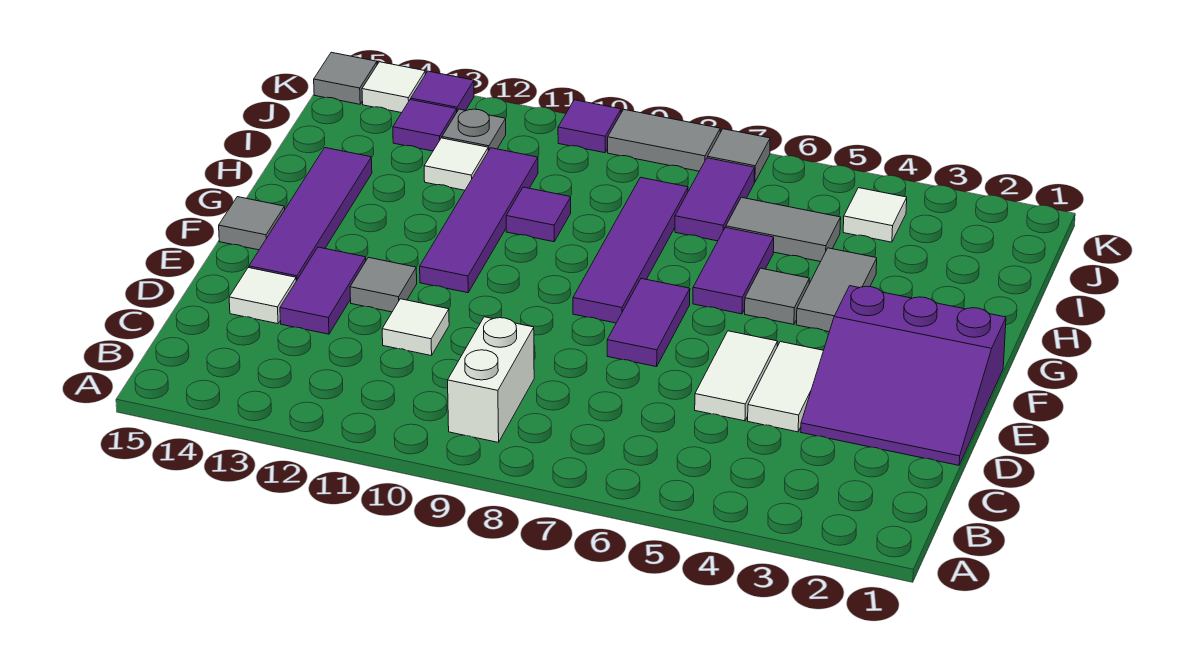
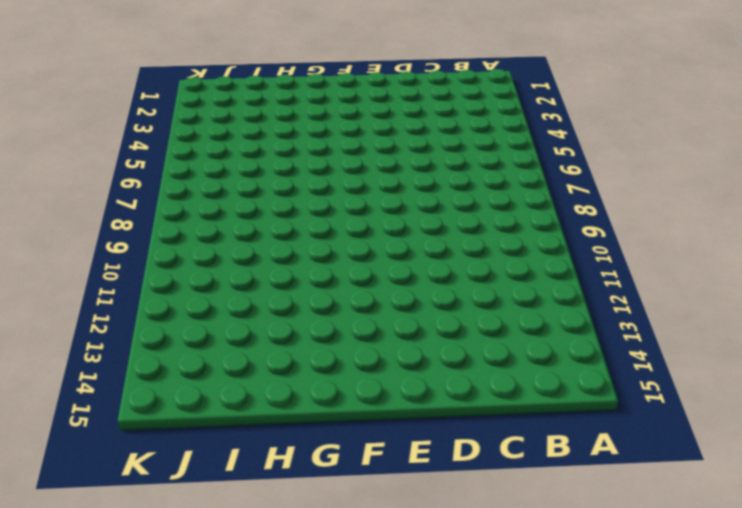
none -> white 1x2 brick [448,317,534,442]
none -> purple 3x3 slope [801,286,1006,465]
none -> white 1x2 tile [748,342,823,432]

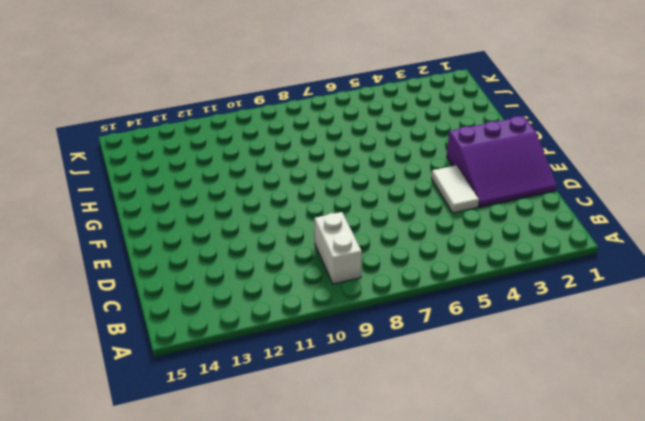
none -> white 1x2 tile [695,331,778,421]
none -> white 1x1 tile [382,299,449,356]
none -> purple 1x2 tile [280,247,366,334]

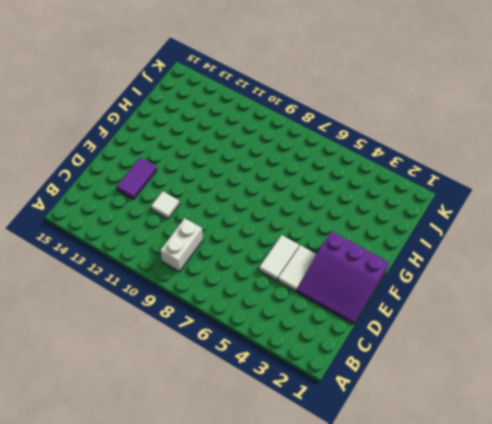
none -> white 1x1 tile [229,268,296,324]
none -> purple 1x2 tile [607,279,690,367]
none -> grey 1x1 tile [350,257,417,312]

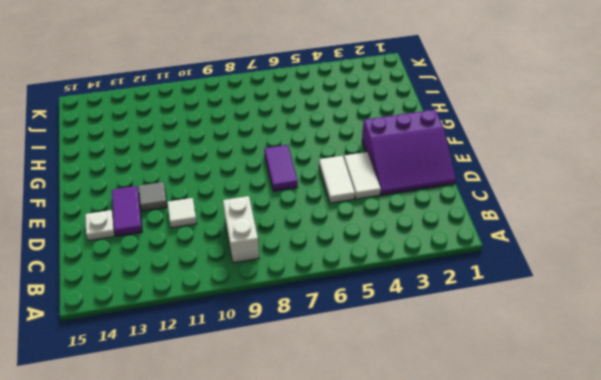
white 1x1 plate [85,210,115,241] -> white 1x1 tile [229,268,296,324]
none -> purple 1x4 tile [249,148,372,281]
none -> purple 1x4 tile [573,177,688,323]
none -> purple 1x4 tile [420,148,538,293]

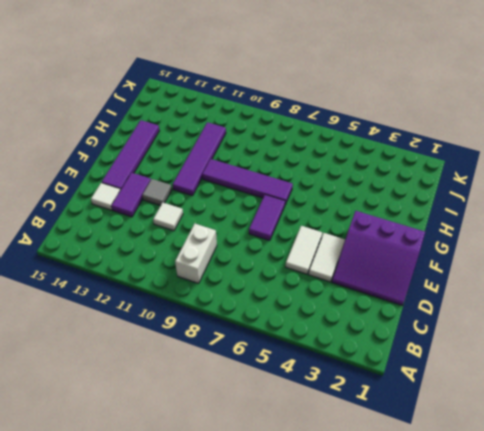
purple 1x4 tile [202,159,293,204] -> purple 1x4 tile turned to [573,177,688,323]
none -> grey 1x1 tile [219,197,285,250]
none -> grey 1x2 tile [796,248,877,332]
none -> grey 1x1 tile [745,268,809,324]

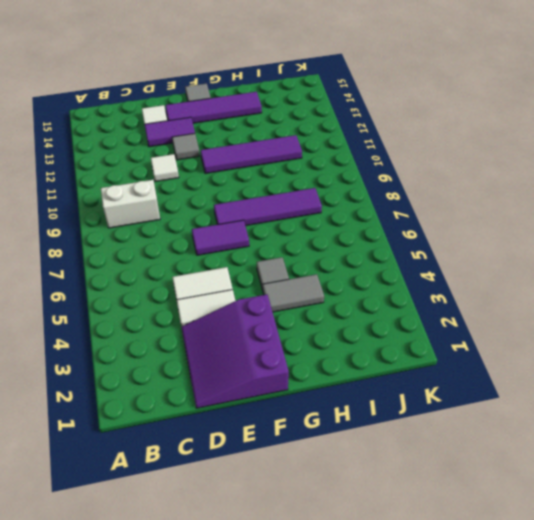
none -> purple 1x2 tile [693,227,774,314]
none -> purple 1x1 tile [506,187,571,242]
none -> grey 1x2 tile [726,197,841,262]

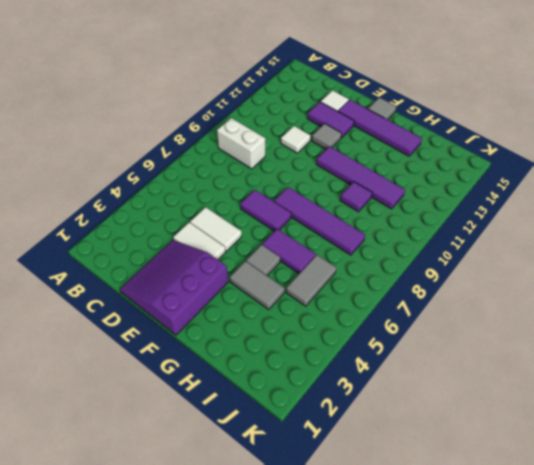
none -> purple 1x2 tile [675,158,755,241]
none -> white 1x1 tile [424,138,488,190]
none -> white 1x1 tile [843,188,907,242]

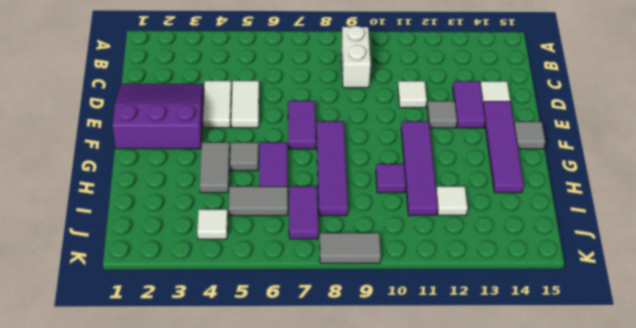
none -> grey 1x1 plate [442,109,506,151]
none -> purple 1x1 tile [393,100,457,151]
none -> grey 1x1 tile [707,129,770,182]

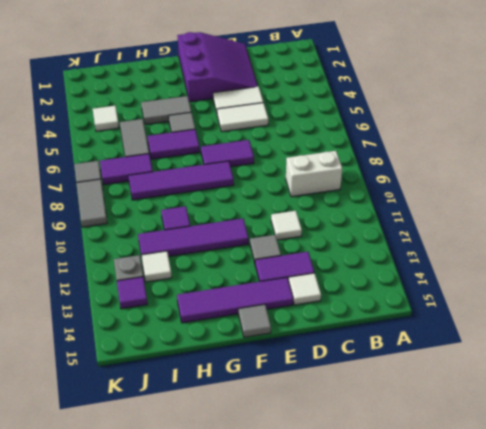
none -> purple 1x1 tile [558,100,621,153]
none -> purple 1x1 tile [411,71,474,111]
none -> white 1x1 tile [362,62,425,113]

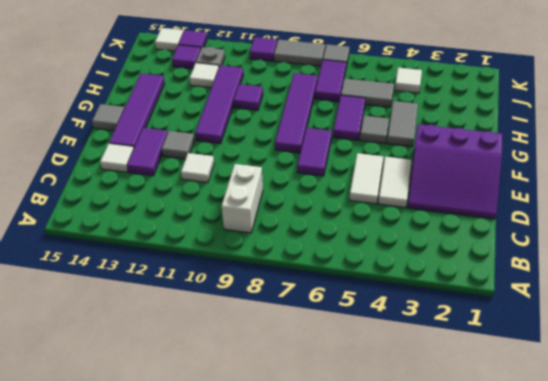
none -> grey 1x1 tile [314,52,377,104]

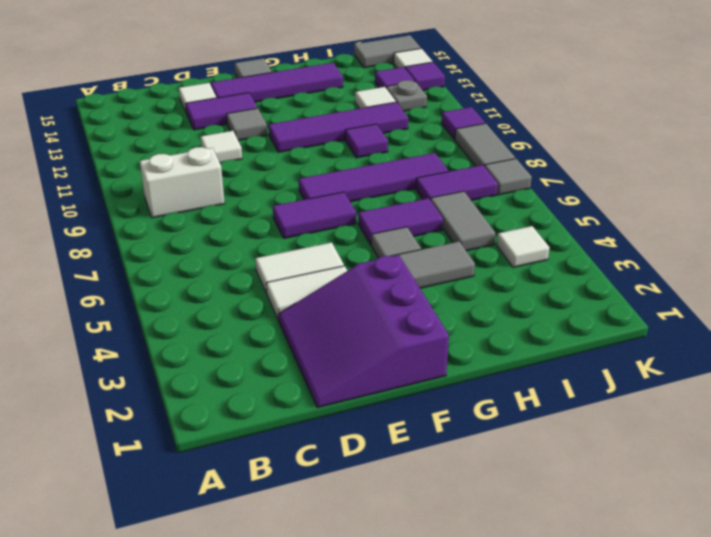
grey 1x2 tile [354,35,421,68] -> grey 1x1 tile [314,52,377,104]

